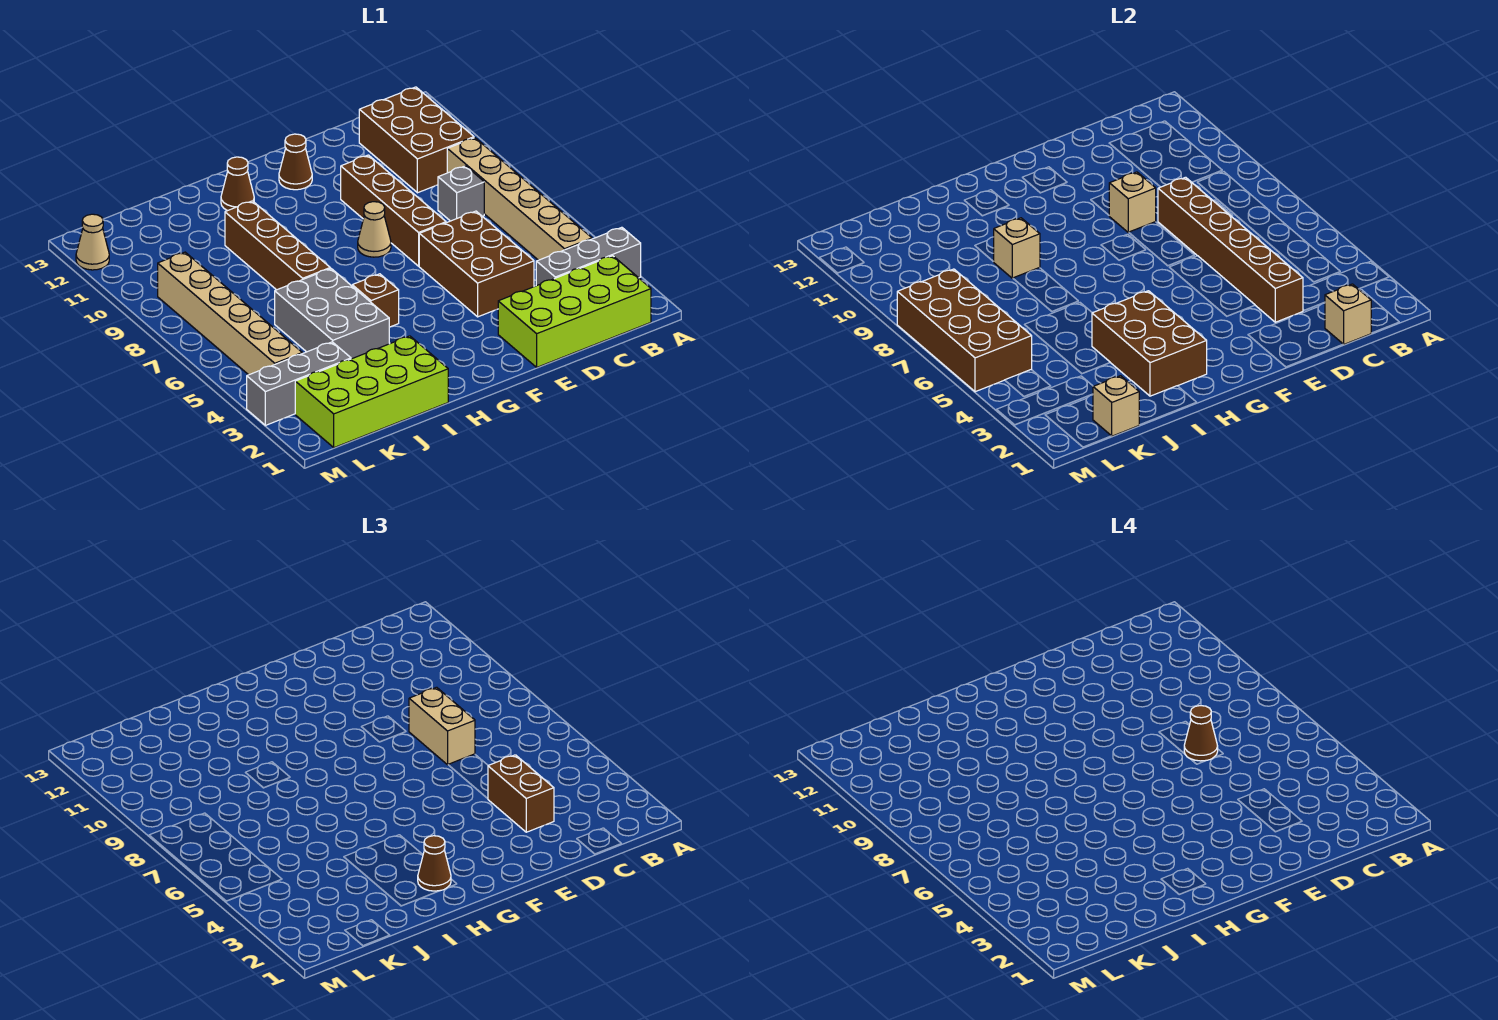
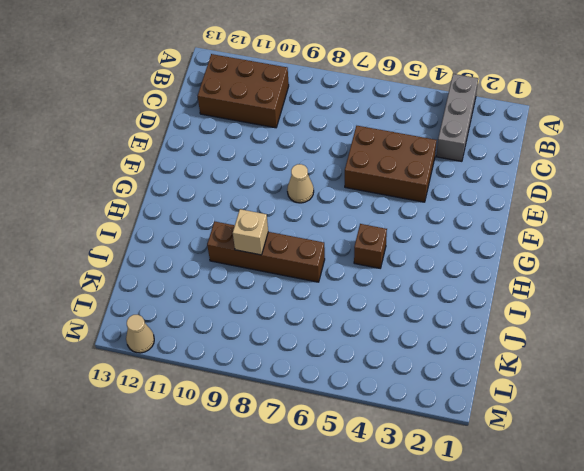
none -> lime 2x4 brick [498,256,651,367]
none -> tan 1x6 brick [447,138,592,260]
none -> grey 1x1 brick [438,166,484,221]

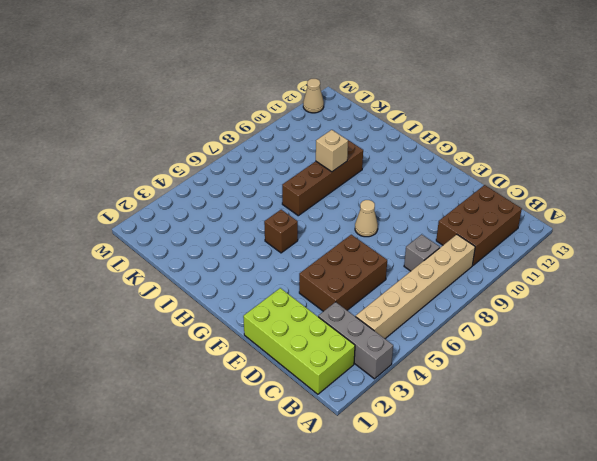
none -> brown 1x4 brick [341,155,446,266]
none -> brown 1x1 cone [279,134,312,190]
none -> brown 1x1 cone [221,157,254,211]

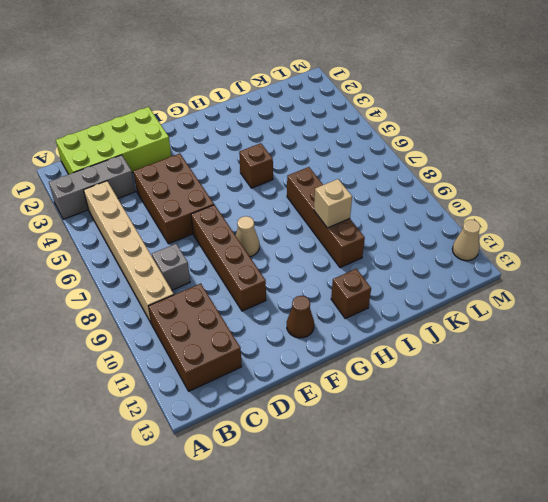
brown 1x1 brick [331,269,371,319] -> brown 1x1 cone [221,157,254,211]
none -> lime 2x4 brick [295,336,448,448]
none -> grey 2x3 brick [275,268,389,359]
none -> grey 1x3 brick [247,342,351,425]

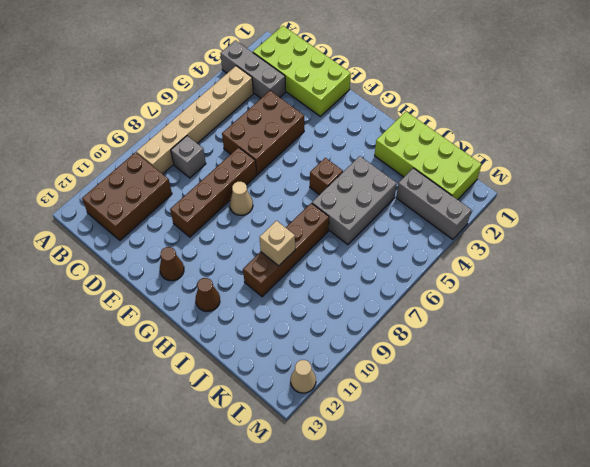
none -> tan 1x6 brick [158,252,302,375]
none -> tan 1x1 brick [1325,284,1371,344]
none -> brown 1x6 brick [1158,177,1303,322]

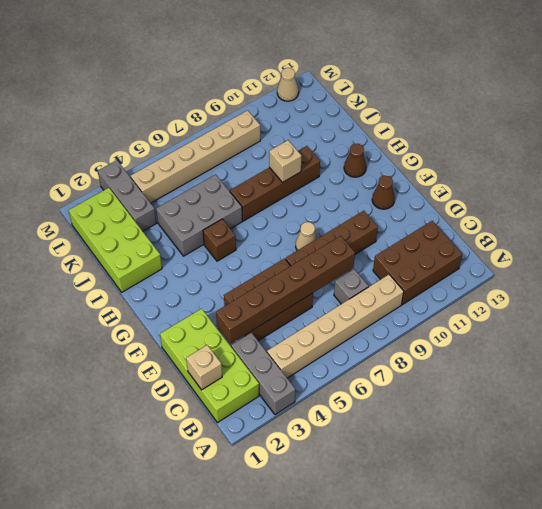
none -> tan 1x1 brick [1109,172,1156,232]
none -> brown 2x3 brick [1092,291,1207,396]
none -> tan 1x1 brick [1093,376,1139,436]

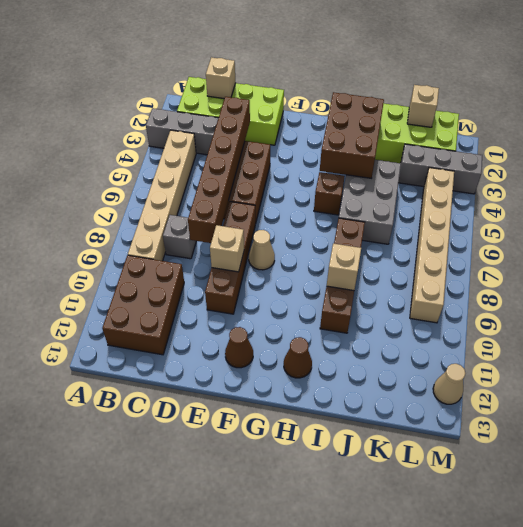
none -> brown 2x4 brick [897,269,1032,392]
none -> brown 1x2 brick [488,755,554,832]
none -> tan 1x2 brick [409,687,475,765]

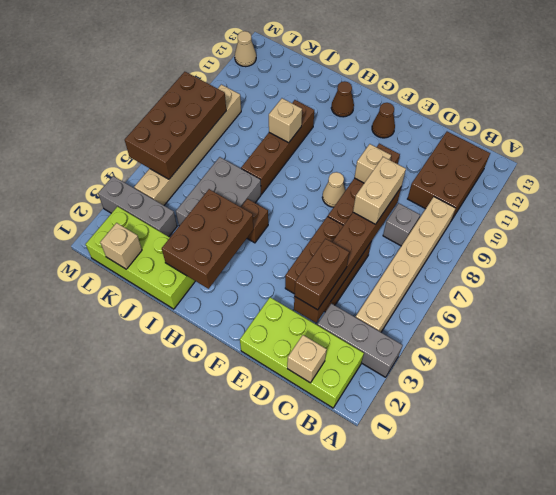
none -> brown 1x1 cone [418,836,451,891]
none -> brown 1x1 cone [1184,706,1218,761]

